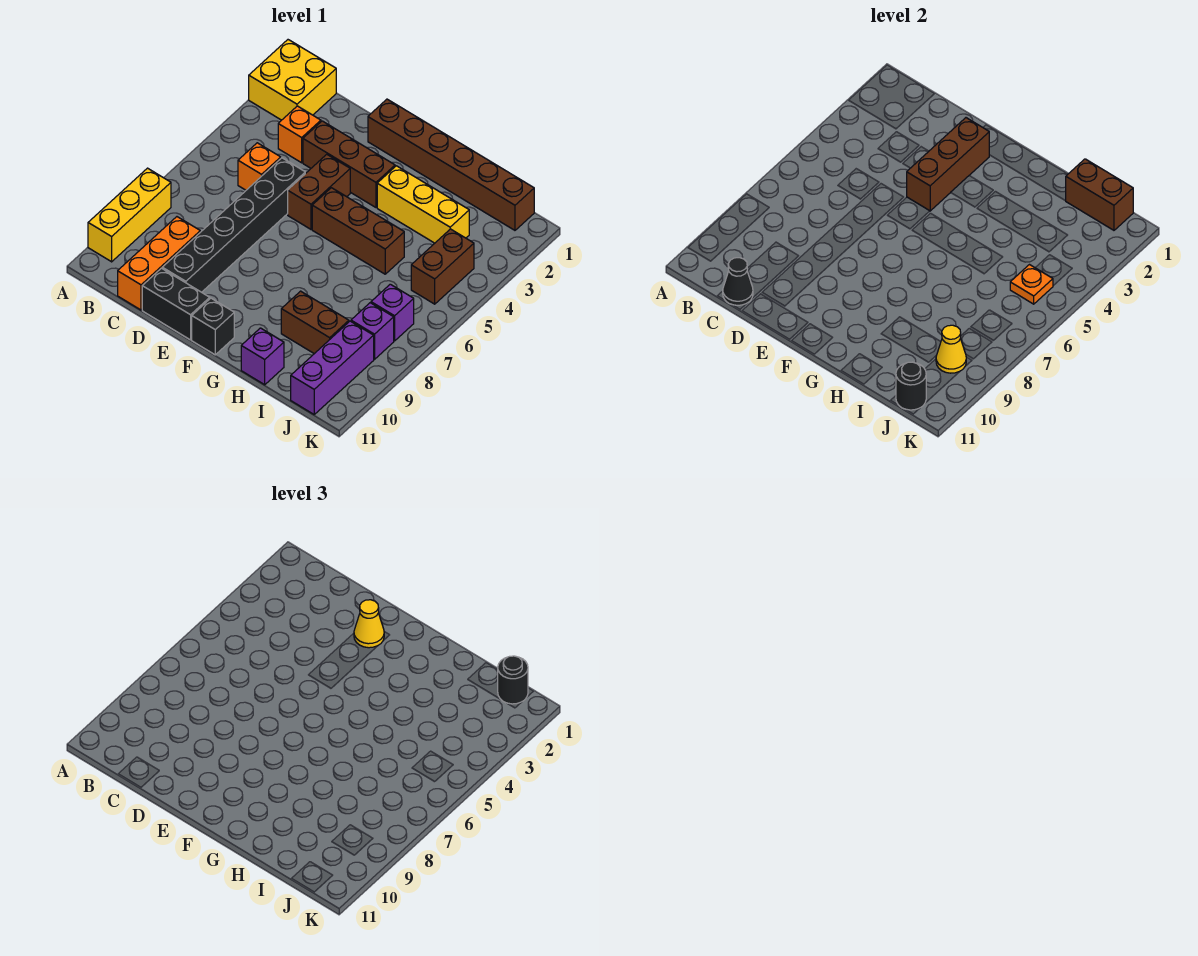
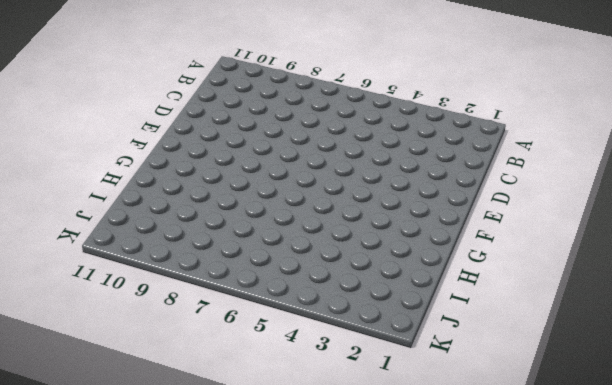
none -> yellow 2x2 brick [249,40,336,120]
none -> yellow 1x3 brick [88,168,171,262]
none -> orange 1x1 brick [278,106,321,163]

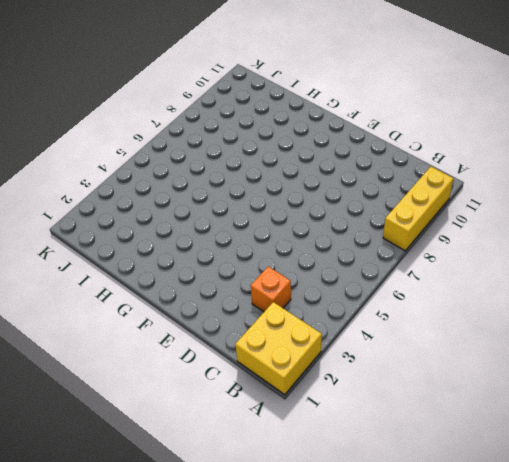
none -> orange 1x1 brick [238,143,281,190]
none -> orange 1x3 brick [118,217,200,310]
none -> brown 1x3 brick [303,121,395,207]

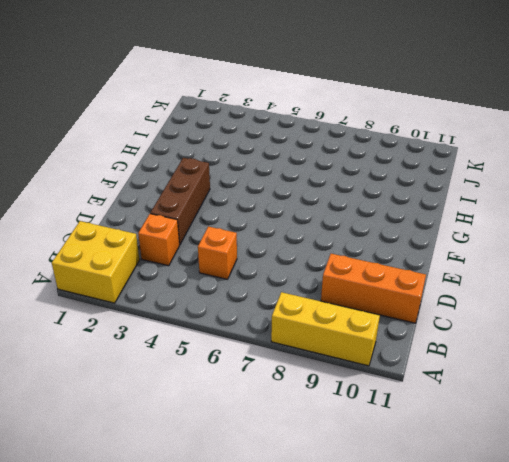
none -> black 1x6 brick [162,158,305,292]
none -> black 1x2 brick [142,268,210,340]
none -> brown 1x6 brick [368,99,534,230]

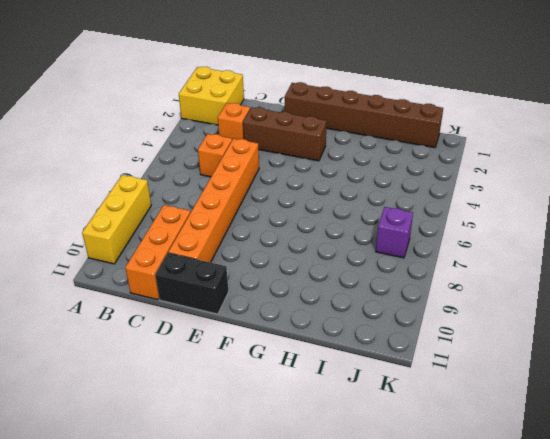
orange 1x6 brick [168,139,259,263] -> black 1x6 brick [162,158,305,292]
none -> brown 1x2 brick [288,154,350,229]
none -> brown 1x3 brick [312,188,404,274]
none -> black 1x1 brick [192,298,234,355]

